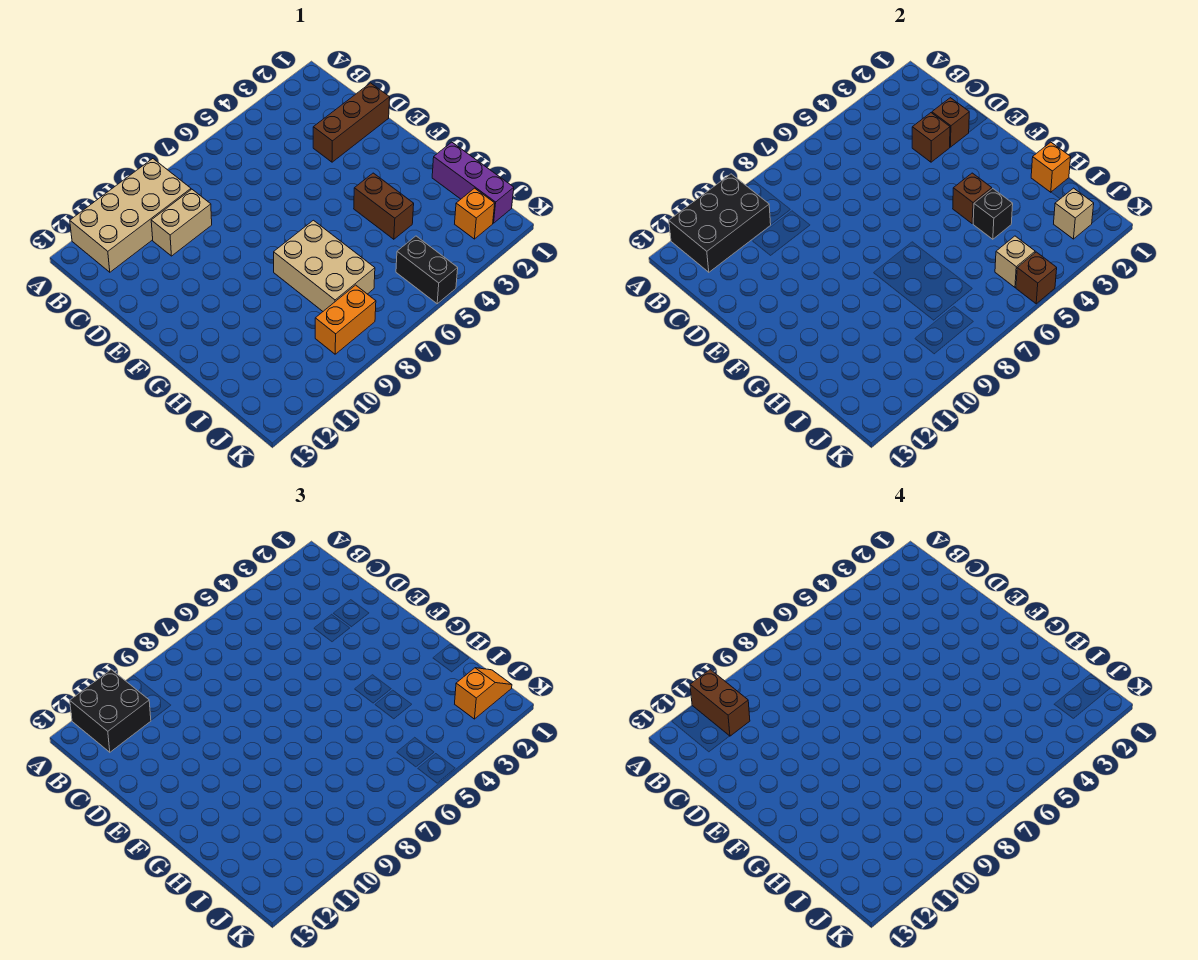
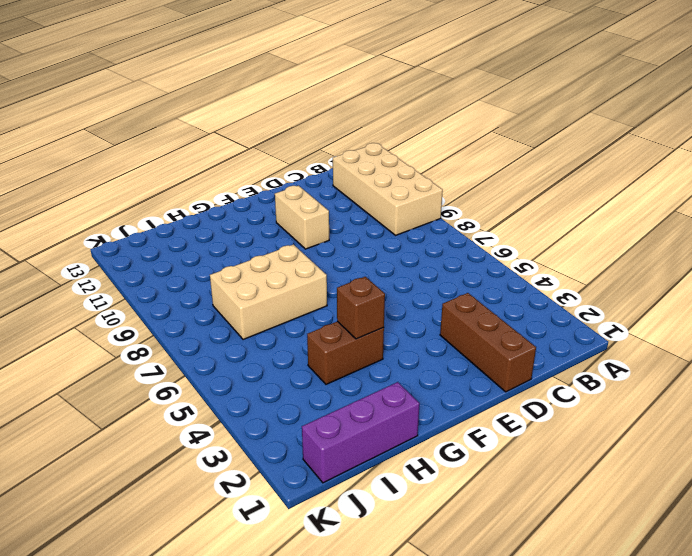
tan 1x2 brick [275,186,329,249] -> tan 1x2 brick moved to [151,189,212,256]
none -> orange 1x1 brick [455,188,495,239]
none -> black 1x2 brick [396,236,458,304]
none -> orange 1x2 brick [315,285,376,354]

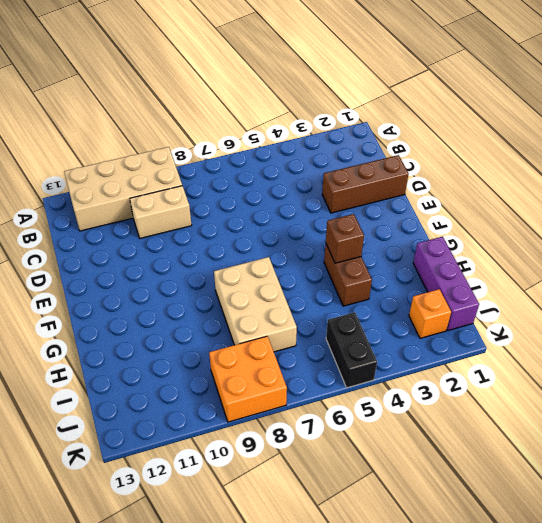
orange 2x2 brick [209,336,287,422] -> orange 1x2 brick [315,285,376,354]
none -> black 2x3 brick [669,174,771,272]
none -> brown 1x1 brick [932,98,969,147]
none -> brown 1x1 brick [912,113,950,162]

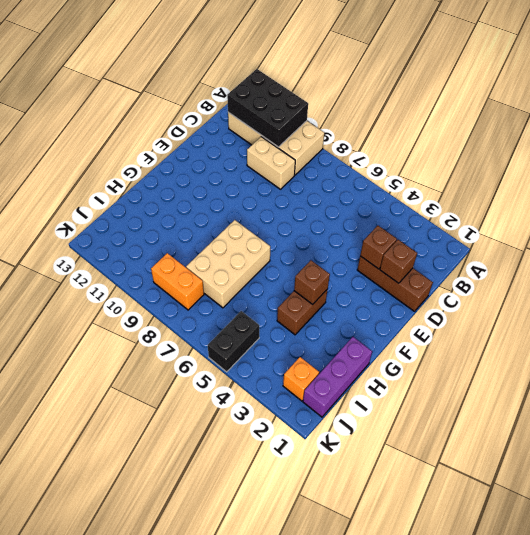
none -> orange 1x1 brick [1031,142,1071,192]
none -> black 1x1 brick [973,189,1013,239]
none -> tan 1x1 brick [1054,188,1094,239]

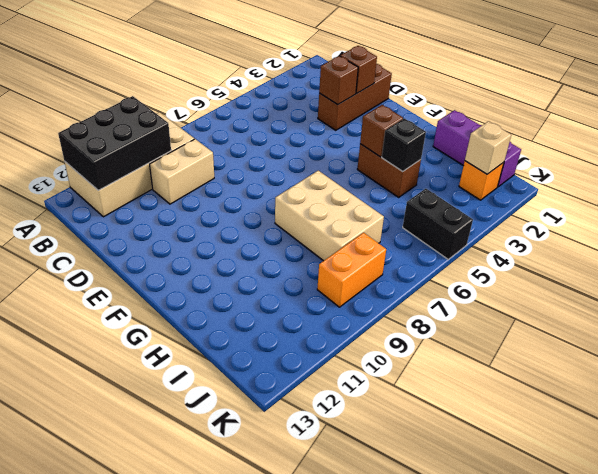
none -> orange 1x1 brick [1031,142,1071,192]
none -> tan 1x1 brick [995,236,1035,287]
none -> brown 1x1 brick [1016,252,1057,304]

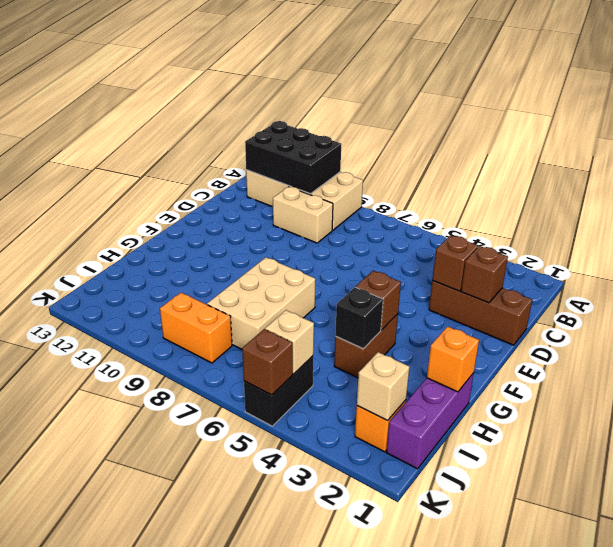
none -> black 2x2 brick [70,670,151,752]
none -> orange 1x2 slope [455,668,512,719]
none -> brown 1x2 brick [690,670,750,736]

